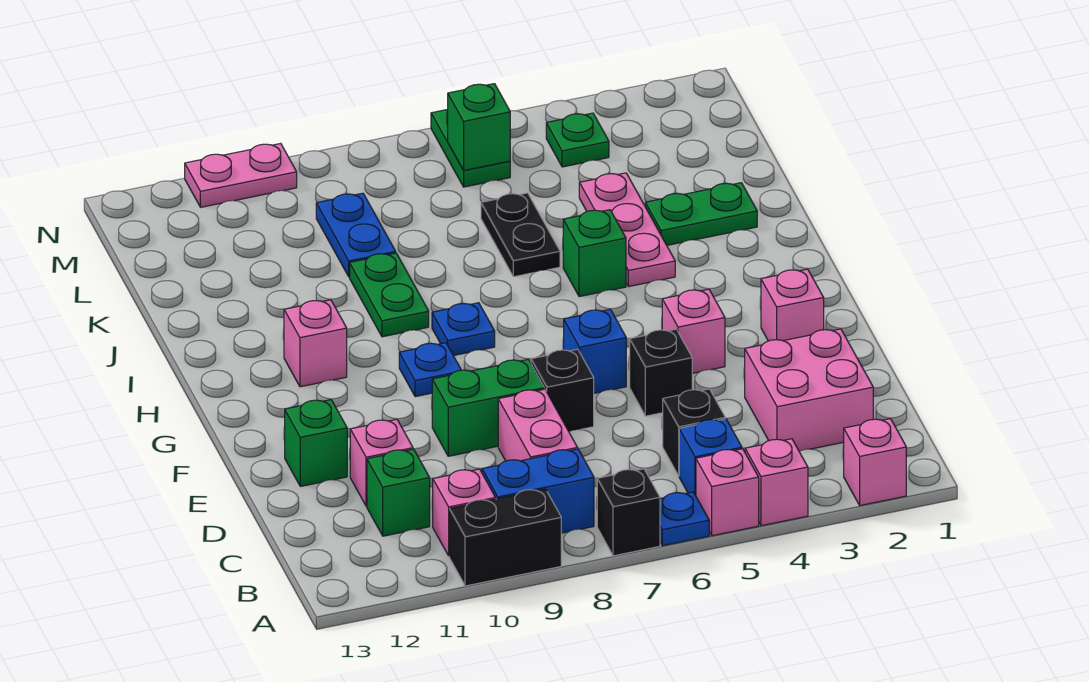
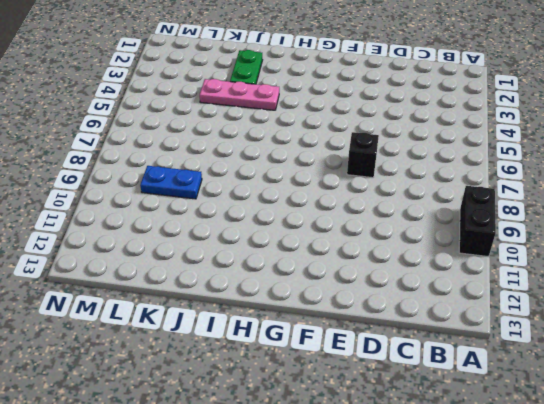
none -> pink 1x1 brick [844,419,906,506]
none -> pink 1x1 brick [745,439,808,526]
none -> pink 1x1 brick [696,449,759,536]
none -> blue 1x1 plate [660,492,709,546]

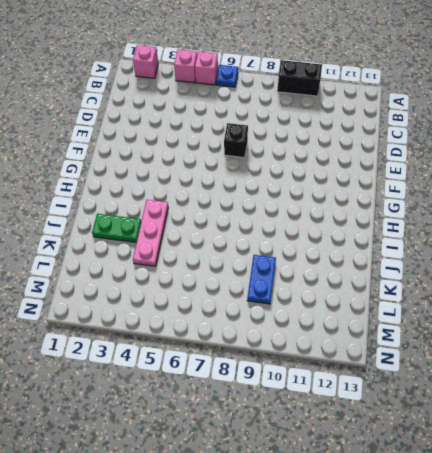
none -> black 1x1 brick [597,469,660,556]
none -> blue 1x1 brick [679,419,742,495]
none -> blue 1x2 brick [482,449,594,533]
none -> pink 1x1 brick [433,469,496,556]

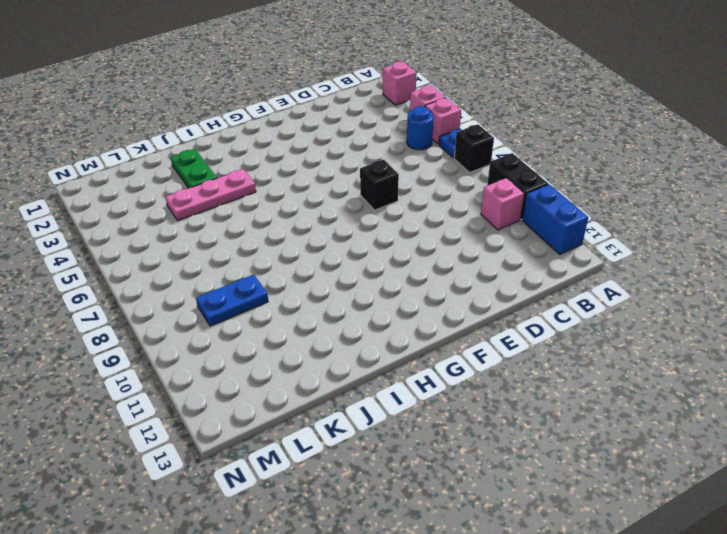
blue 1x2 brick [522,184,588,254] -> blue 1x2 brick moved to [482,449,594,533]
blue 1x1 round brick [407,106,434,150] -> blue 1x1 brick [679,419,742,495]
none -> pink 2x2 brick [745,329,873,451]
none -> black 1x1 brick [663,389,725,476]
none -> pink 1x2 brick [498,389,578,461]
none -> green 1x1 brick [367,449,430,536]

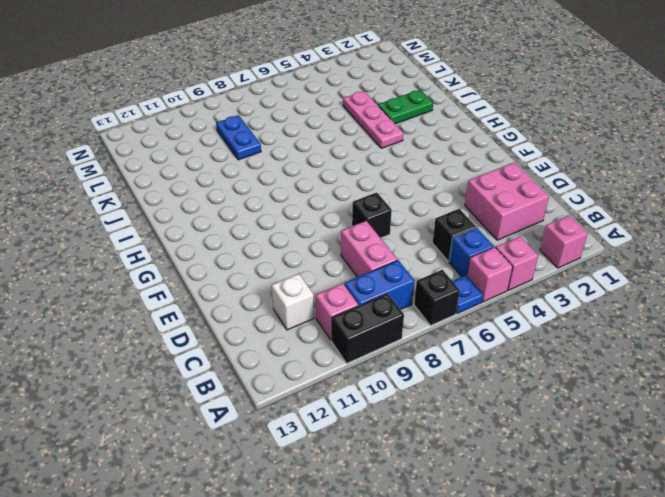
white 1x1 brick [272,274,314,330] -> green 1x1 brick [367,449,430,536]
none -> pink 1x1 brick [350,419,413,506]
none -> black 1x1 brick [630,329,692,416]
none -> green 1x2 brick [432,359,544,456]
none -> green 1x1 brick [285,400,347,487]

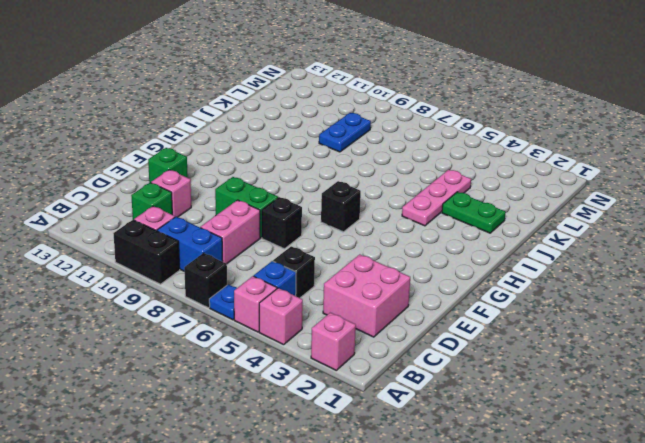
black 1x1 brick [321,181,361,232] -> black 1x1 brick moved to [630,329,692,416]
none -> pink 1x1 brick [761,269,824,341]
none -> pink 1x1 brick [662,289,725,373]
none -> blue 1x1 brick [564,309,626,393]
none -> blue 1x1 plate [399,343,461,397]

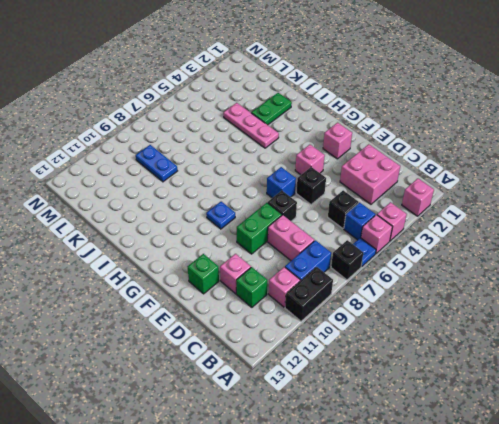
none -> blue 1x1 plate [432,303,495,356]
none -> pink 1x1 brick [284,300,347,387]
none -> green 1x1 brick [563,210,626,297]
none -> green 1x2 plate [350,253,429,337]

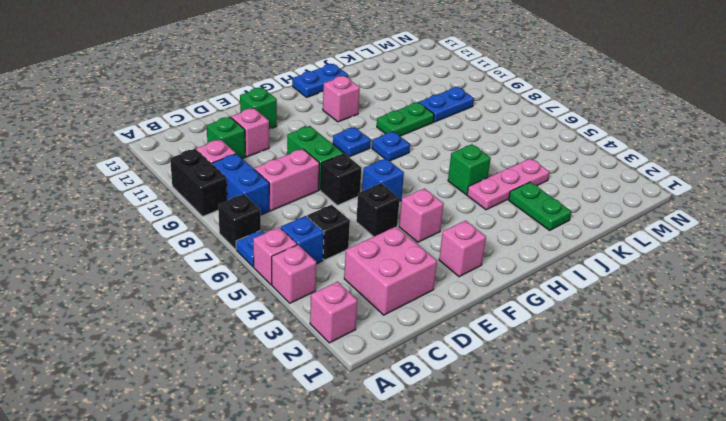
blue 1x2 plate [292,64,348,97] -> none
none -> black 1x2 plate [481,193,560,277]
none -> green 1x1 plate [546,113,609,167]
none -> green 1x2 plate [431,109,510,187]
none -> pink 1x2 plate [185,143,297,207]

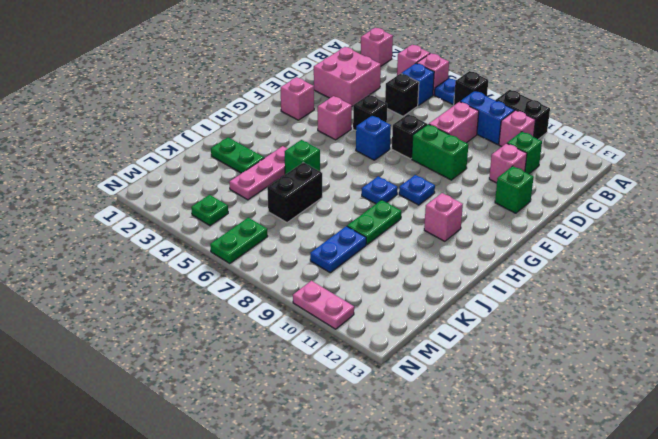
black 1x2 brick [267,163,322,223] -> black 1x2 plate [481,193,560,277]
none -> green 1x1 brick [448,84,510,170]

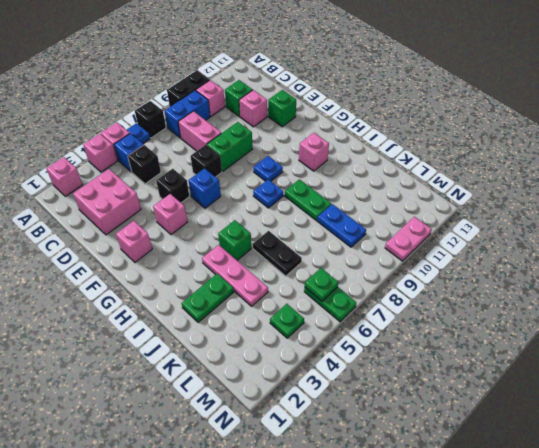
green 1x1 plate [305,268,339,301] -> green 1x1 brick [448,84,510,170]

